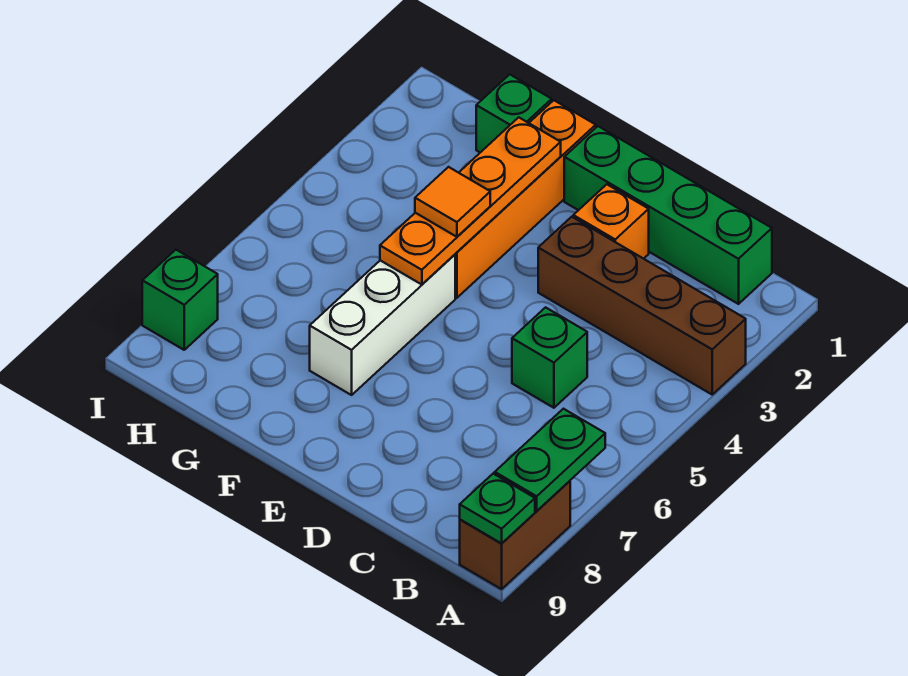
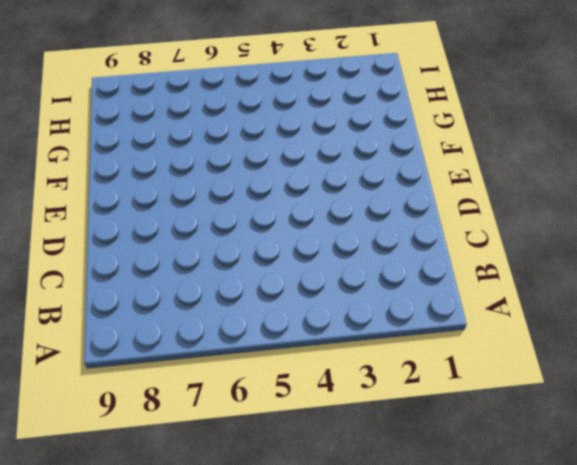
none -> brown 1x4 brick [538,217,746,394]
none -> brown 1x2 brick [460,481,570,589]
none -> green 1x4 brick [564,126,772,304]

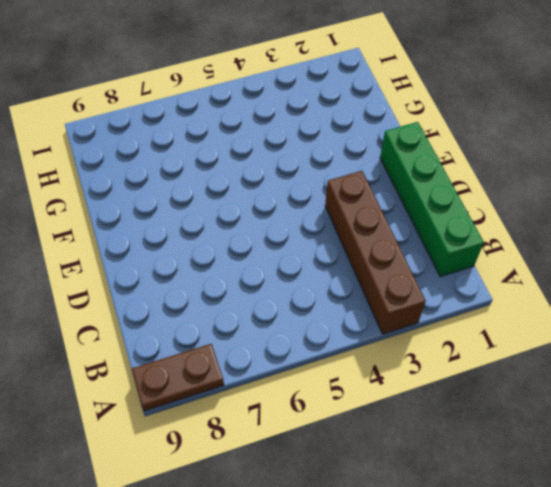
brown 1x2 plate [132,344,224,411] -> brown 1x2 brick [460,481,570,589]
none -> green 1x1 brick [512,307,587,408]
none -> orange 1x1 brick [573,184,649,259]
none -> orange 1x4 brick [455,100,596,298]

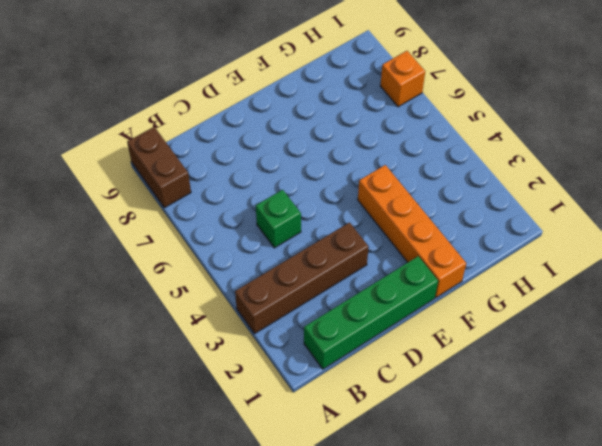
orange 1x1 brick [380,51,425,107] -> orange 1x1 brick moved to [573,184,649,259]
none -> white 1x3 brick [310,255,455,395]
none -> green 1x1 brick [476,74,552,152]
none -> green 1x1 brick [142,250,218,350]

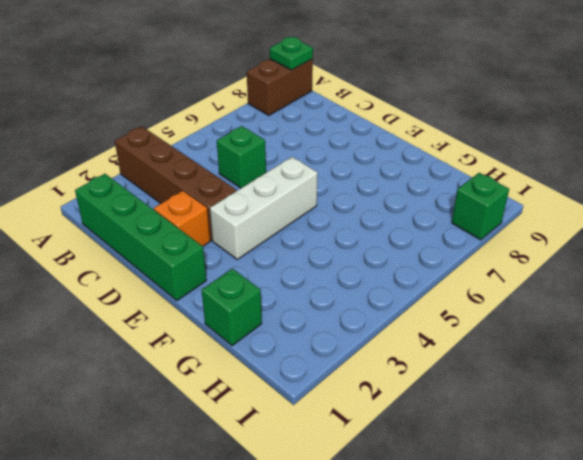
white 1x3 brick [210,157,318,259] -> white 1x3 brick moved to [310,255,455,395]
none -> orange 1x4 brick [455,100,596,298]
none -> green 1x2 plate [495,409,605,511]
none -> orange 1x4 plate [380,117,561,285]

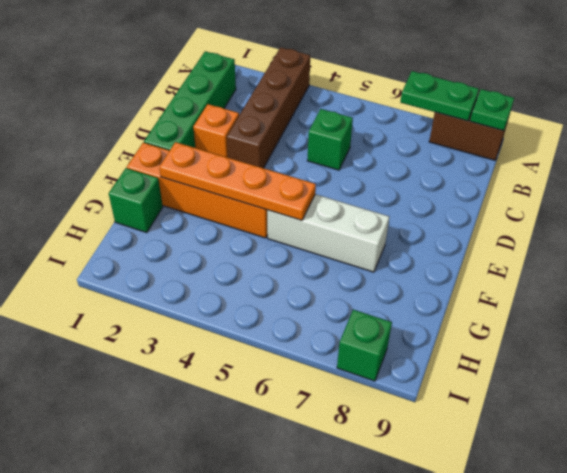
none -> orange 1x1 tile [415,167,490,237]

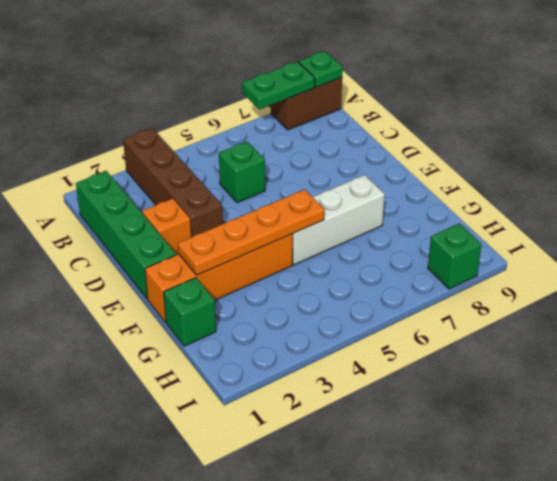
none -> orange 1x1 tile [415,167,490,237]

